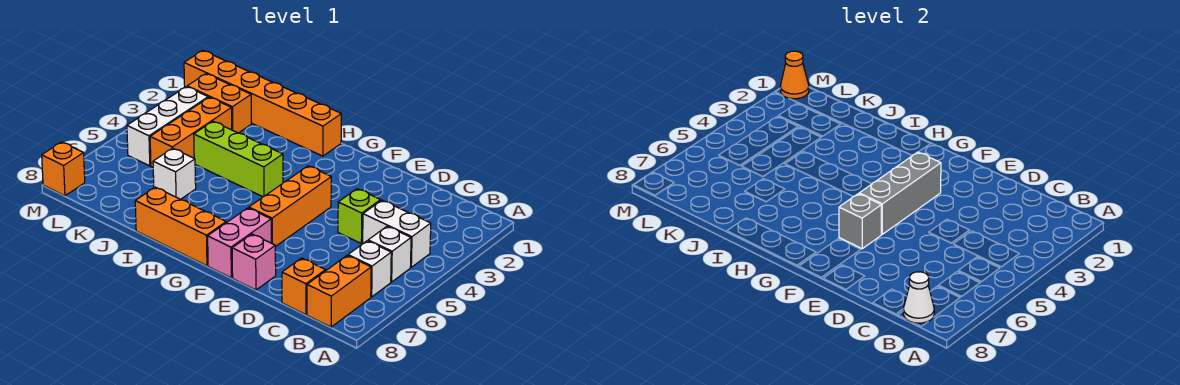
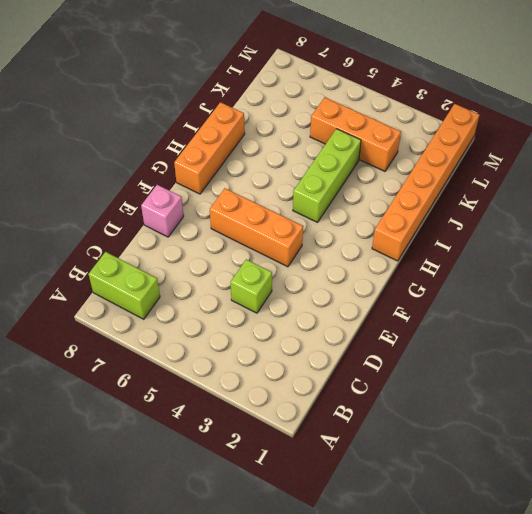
lime 1x2 brick [88,252,160,319] -> orange 1x2 brick [307,256,371,327]
none -> white 1x2 brick [363,200,431,267]
none -> white 1x1 brick [368,226,411,282]
none -> white 1x1 brick [348,241,391,297]

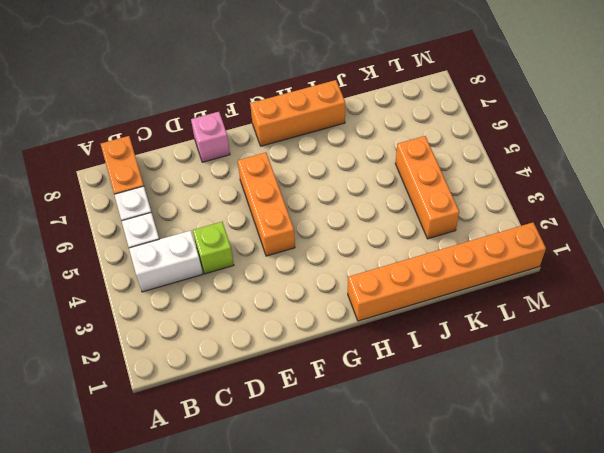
none -> orange 1x1 brick [282,258,326,315]
none -> pink 1x2 brick [208,208,271,278]
none -> lime 1x3 brick [194,121,283,197]

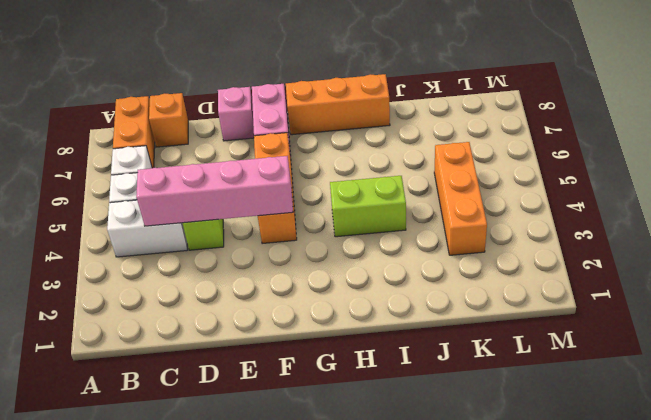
pink 1x4 brick [136,156,293,226] -> grey 1x3 brick [859,152,941,234]
lime 1x2 brick [330,176,406,237] -> lime 1x3 brick [194,121,283,197]
none -> orange 1x6 brick [184,50,341,156]
none -> white 1x1 brick [153,148,196,199]
none -> orange 1x2 brick [187,74,251,133]

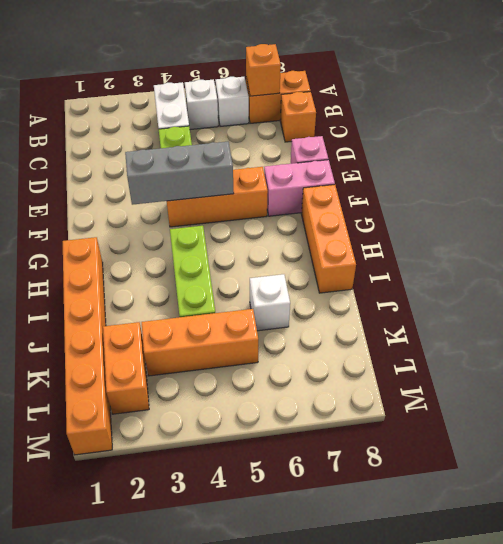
orange 1x1 brick [246,44,281,96] -> orange 1x1 brick moved to [42,142,85,196]
none -> white 1x3 brick [127,87,208,166]
none -> white 1x1 cone [903,272,934,323]
none -> grey 1x1 brick [839,194,881,249]

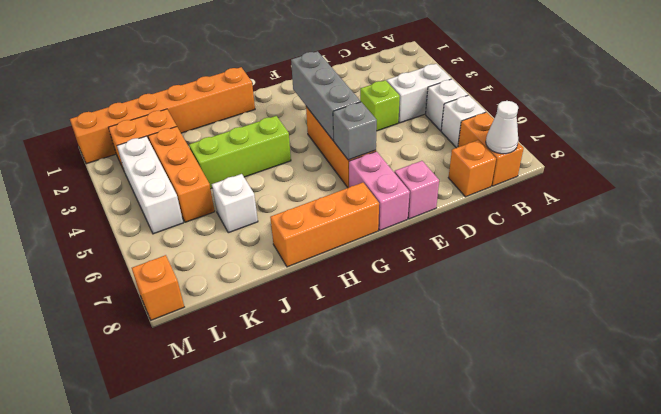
none -> orange 1x1 cone [780,51,809,99]

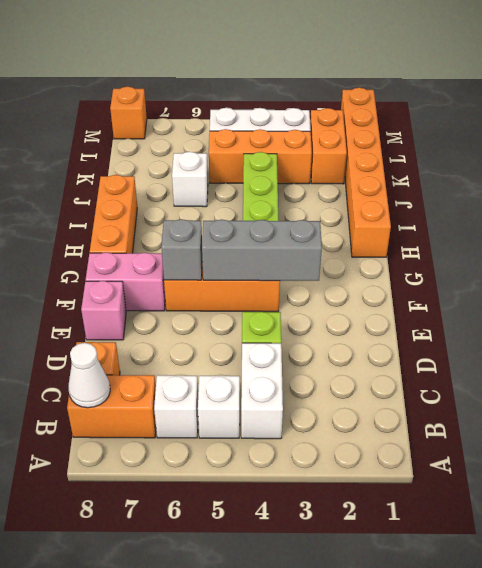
none -> orange 1x1 cone [780,51,809,99]

